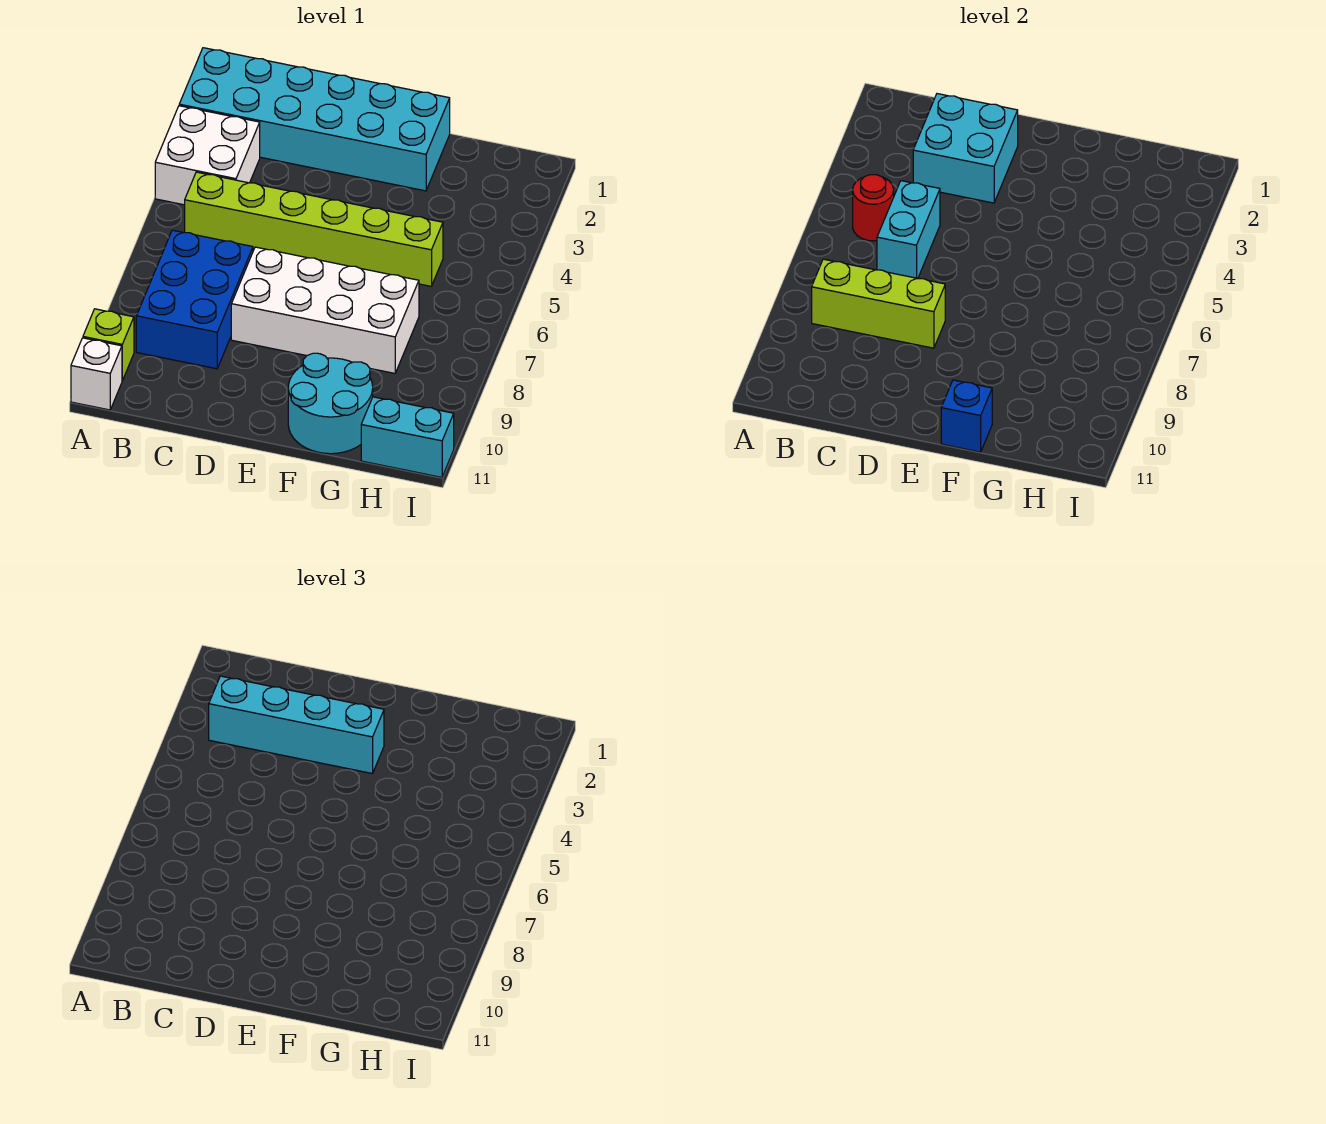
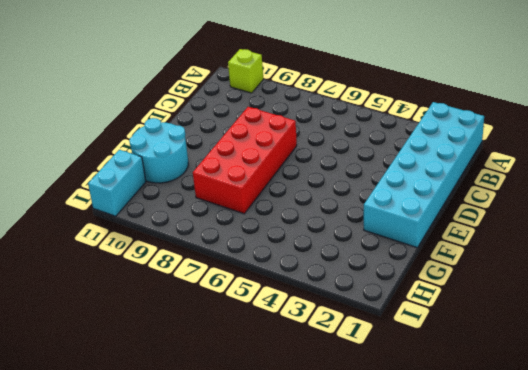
red 2x4 brick [193,107,297,214] -> white 2x4 brick [231,247,419,373]
none -> white 2x2 brick [155,106,260,205]
none -> white 1x1 brick [71,338,122,410]
none -> lime 1x6 brick [185,172,443,286]

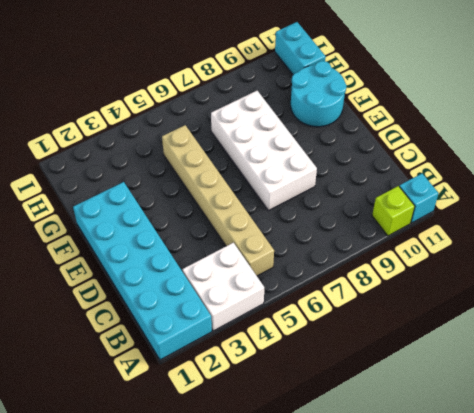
cyan 1x1 brick [399,174,439,223] -> white 1x1 brick [71,338,122,410]
tan 1x6 brick [162,125,274,276] -> lime 1x6 brick [185,172,443,286]
none -> blue 2x3 brick [136,230,253,369]
none -> red 1x1 round brick [853,175,894,241]
none -> lime 1x3 brick [812,259,945,348]

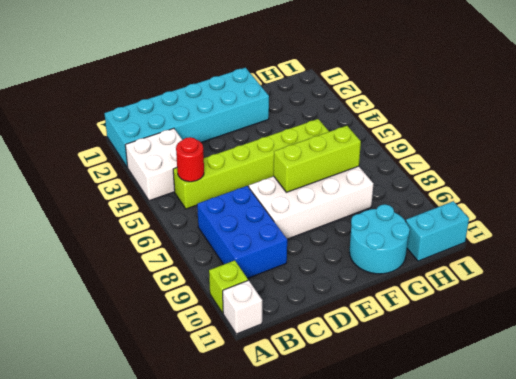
lime 1x3 brick [274,126,361,192] -> lime 1x3 brick moved to [812,259,945,348]
none -> cyan 2x2 brick [913,94,1018,203]
none -> cyan 1x2 brick [877,181,940,278]
none -> blue 1x1 brick [941,380,992,452]

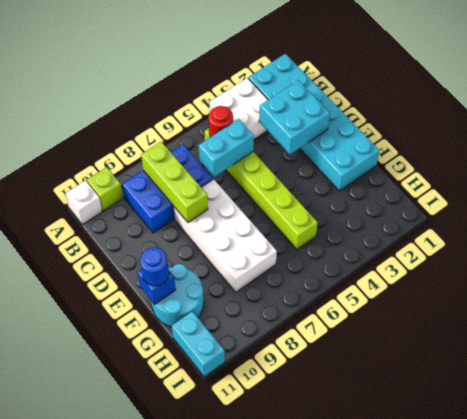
blue 1x1 round brick [140,248,169,286] -> none
none -> cyan 1x4 brick [209,676,384,774]

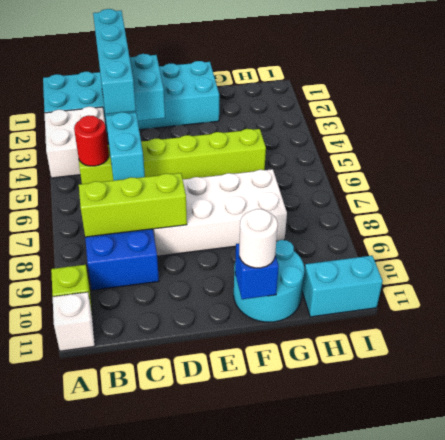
cyan 1x4 brick [93,9,136,114] -> cyan 1x4 brick turned to [209,676,384,774]
white 1x1 round brick [239,209,278,268] -> none

